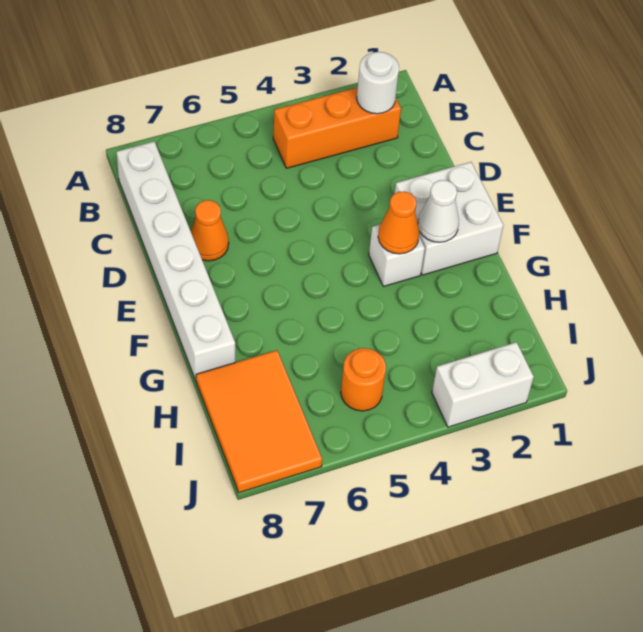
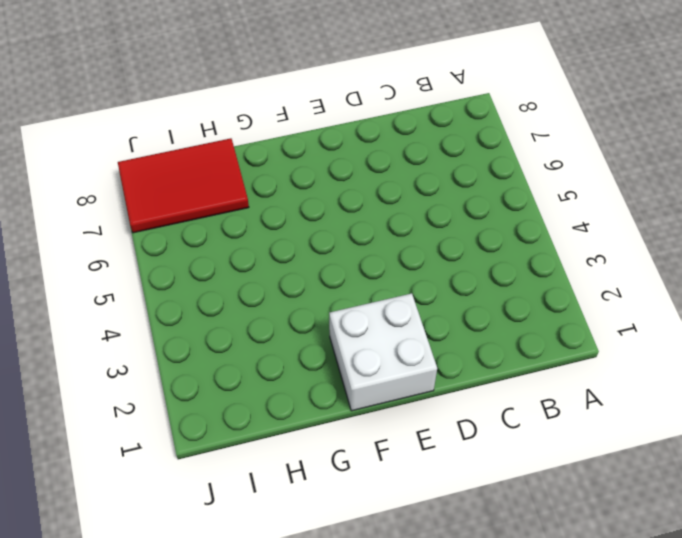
red 2x3 tile [118,138,249,233] -> orange 2x3 tile [196,350,322,493]
none -> orange 1x3 brick [273,87,401,168]
none -> white 1x6 brick [116,142,235,380]

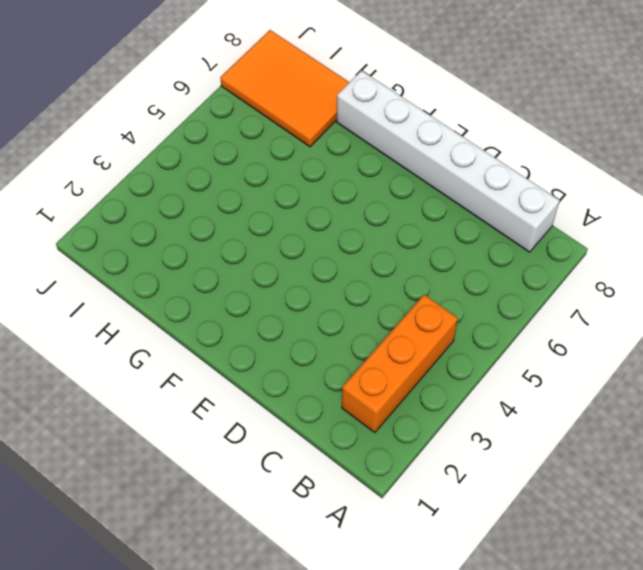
none -> orange 1x1 cone [191,200,229,261]
none -> white 2x2 brick [395,162,503,275]

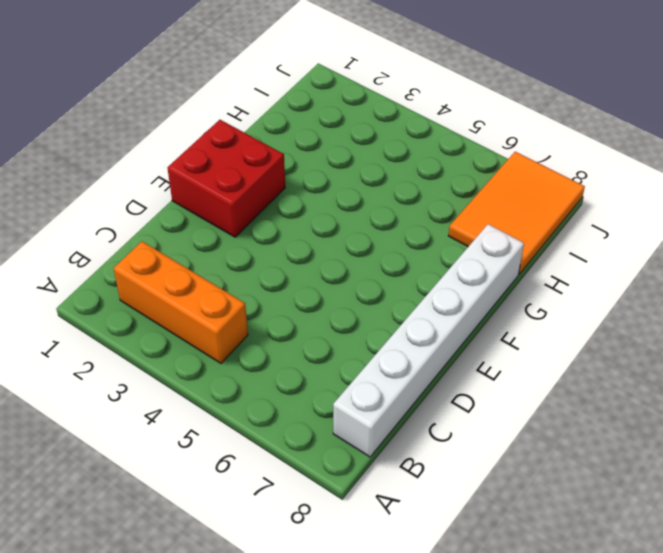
red 2x2 brick [168,120,285,237] -> white 2x2 brick [395,162,503,275]
none -> orange 1x1 cone [191,200,229,261]
none -> white 1x1 brick [369,225,425,286]

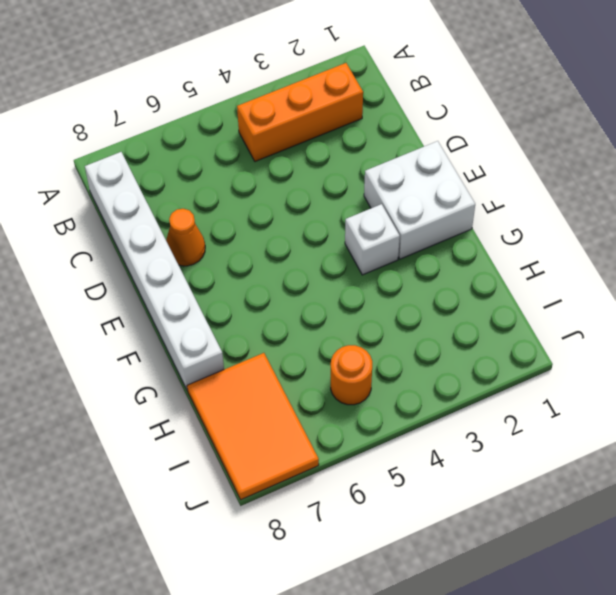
none -> white 1x2 brick [432,342,534,427]
none -> white 1x1 round brick [357,52,399,114]

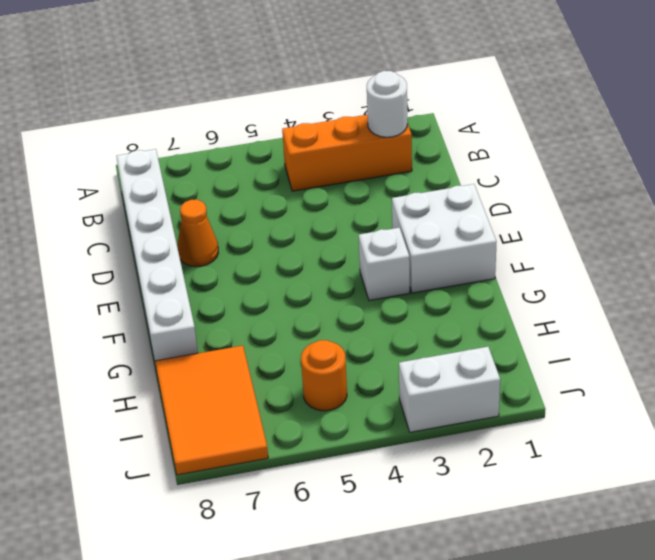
none -> white 1x1 cone [418,180,459,242]
none -> orange 1x1 cone [378,191,419,254]

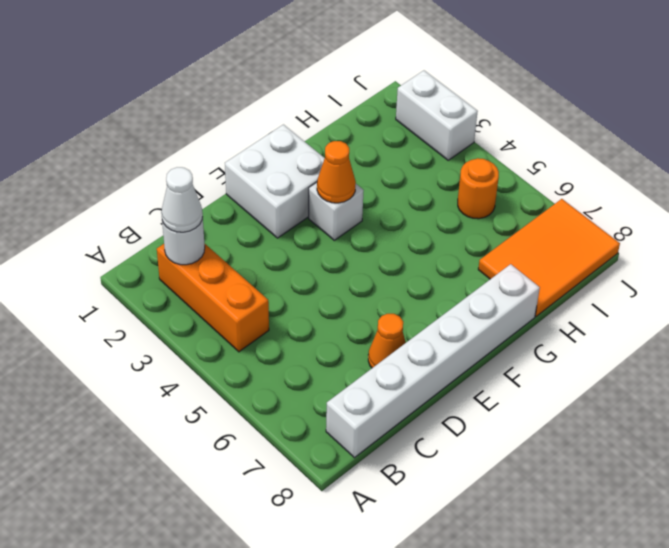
white 1x1 cone [161,167,203,232] -> white 1x1 cone moved to [418,180,459,242]

